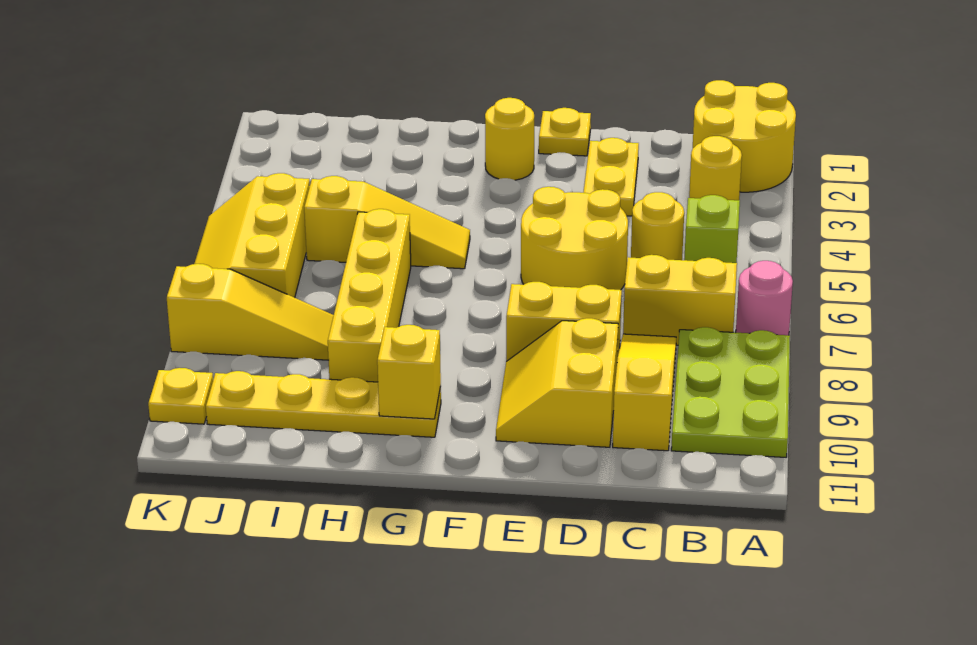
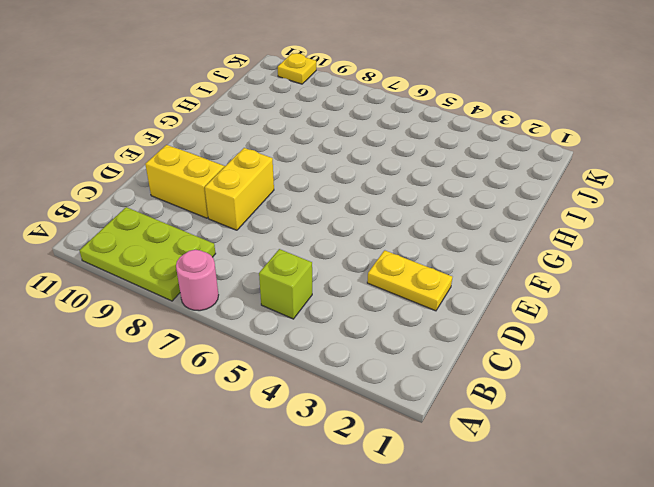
none -> yellow 2x2 round brick [693,80,796,192]
none -> yellow 1x1 round brick [689,136,742,200]
none -> yellow 1x2 brick [623,255,737,345]

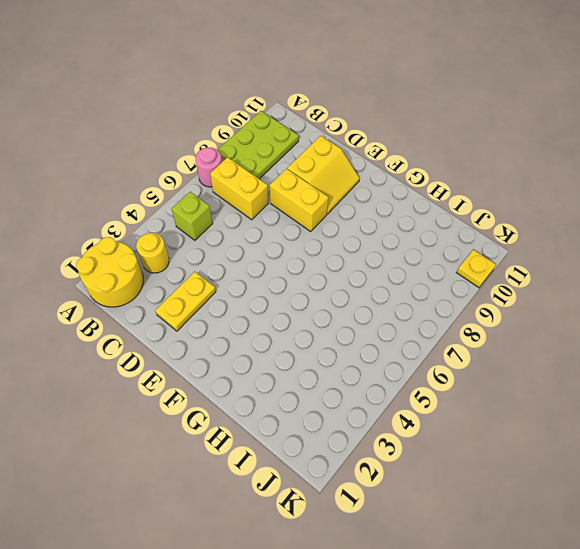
none -> yellow 1x1 round brick [631,192,684,260]
none -> yellow 1x3 slope [613,334,676,451]
none -> yellow 2x2 round brick [521,187,628,290]

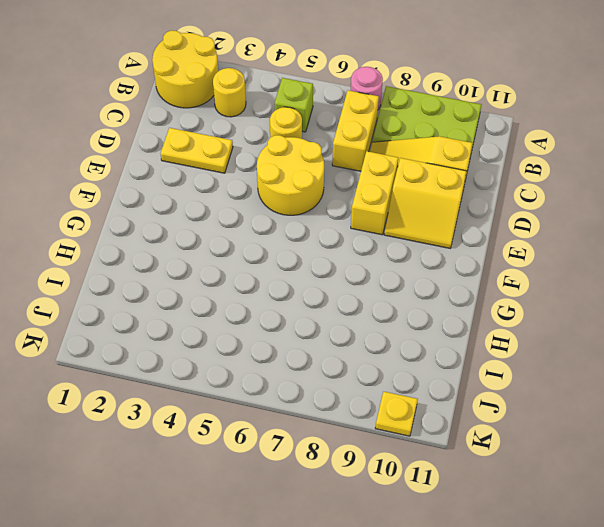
none -> yellow 1x1 plate [539,108,591,156]
none -> yellow 1x1 round brick [485,98,534,180]
none -> yellow 1x3 slope [304,176,470,269]

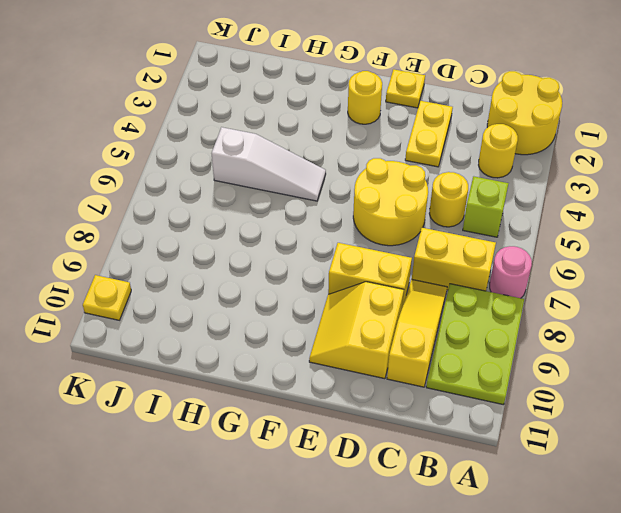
white 1x3 slope [212,127,326,201] -> yellow 1x3 slope [304,176,470,269]
none -> yellow 1x4 plate [206,371,441,437]
none -> yellow 1x4 brick [328,209,411,382]
none -> yellow 1x3 slope [167,264,334,360]

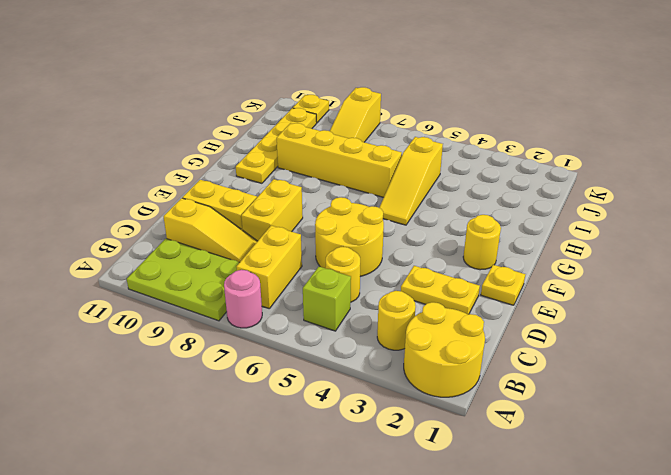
none -> yellow 2x3 slope [194,173,310,298]
none -> yellow 1x1 brick [377,325,441,419]

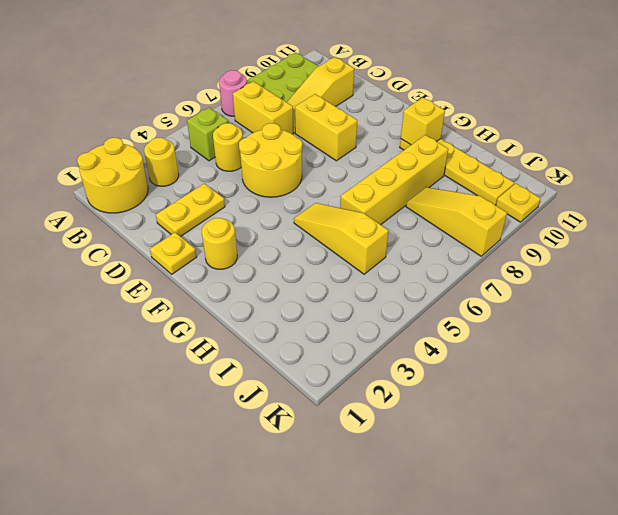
none -> yellow 2x2 slope [496,318,618,447]
none -> yellow 2x3 slope [194,173,310,298]

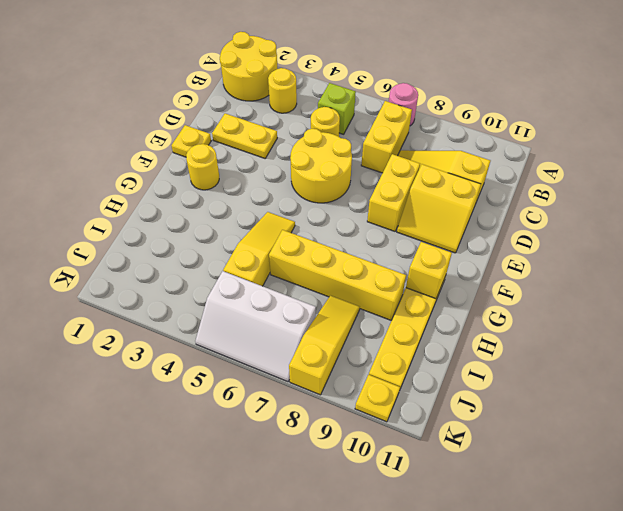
white 2x3 slope [195,271,316,382] -> yellow 2x3 slope [194,173,310,298]
none -> lime 2x3 plate [671,327,790,457]

